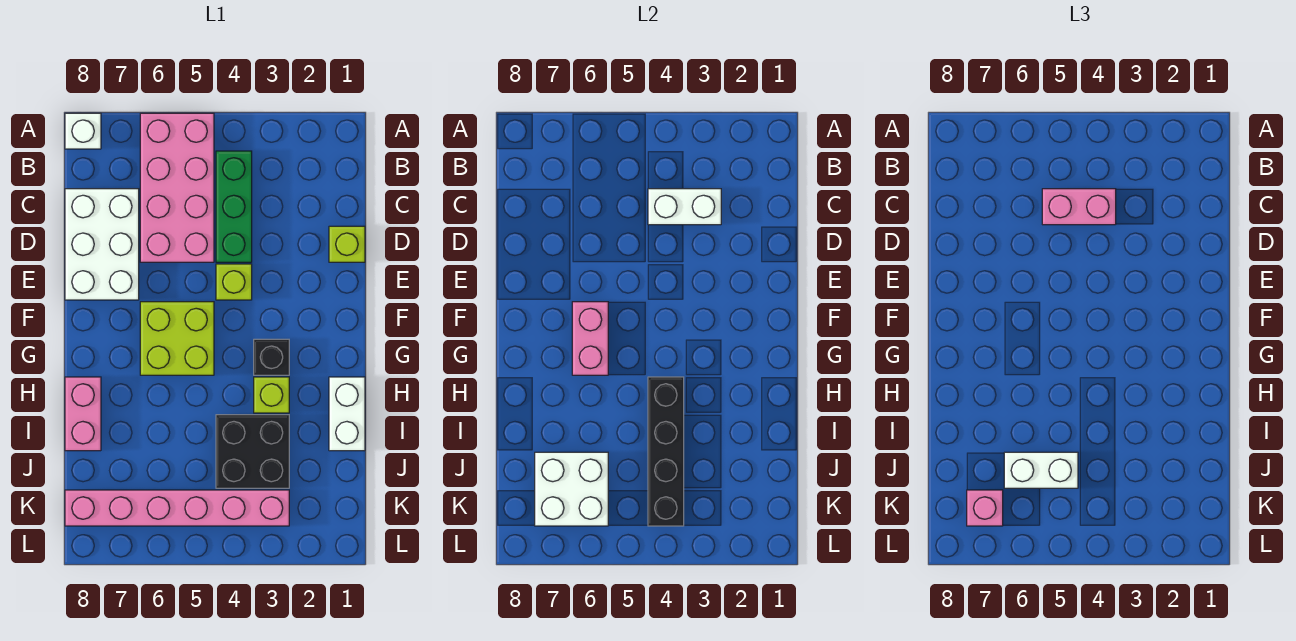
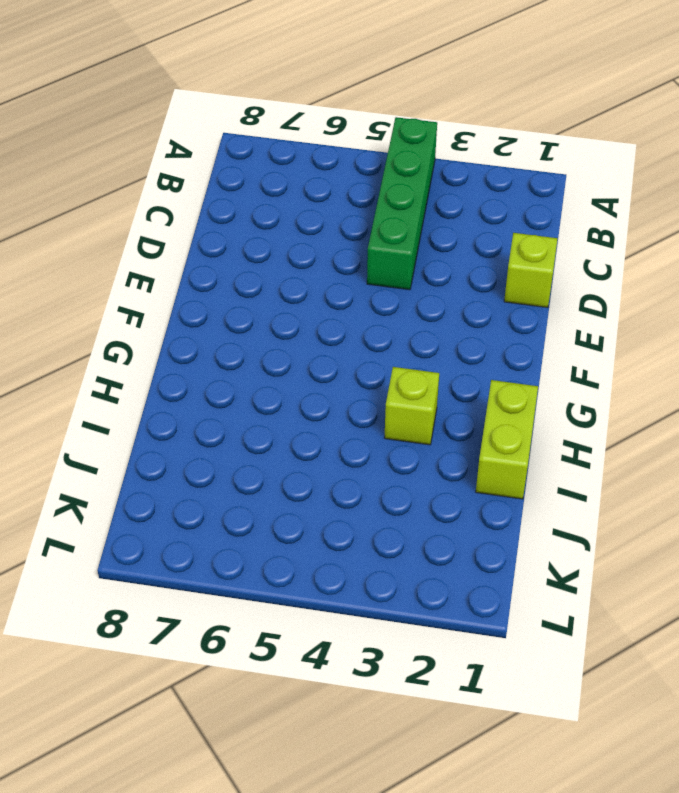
green 1x4 brick [367,117,437,290] -> green 1x3 brick [216,151,252,262]
lime 1x2 brick [476,380,538,499] -> white 1x2 brick [329,377,365,451]
none -> pink 2x4 brick [140,113,214,262]
none -> white 1x1 brick [65,113,101,149]
none -> white 2x3 brick [65,189,139,300]

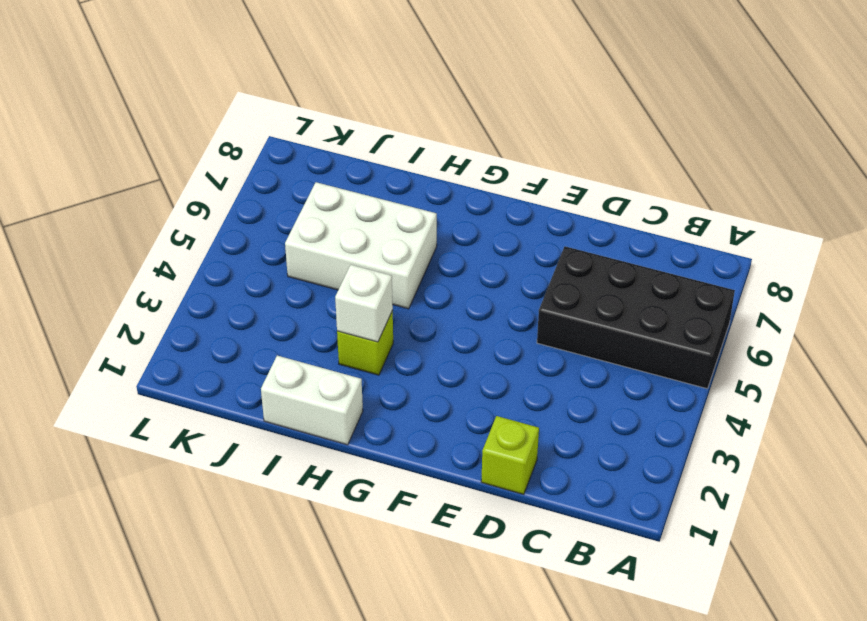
black 2x4 brick [537,246,735,389] -> pink 2x4 brick [140,113,214,262]
white 1x1 brick [335,265,393,342] -> white 1x1 brick moved to [65,113,101,149]
white 2x3 brick [285,182,437,309] -> white 2x3 brick moved to [65,189,139,300]
none -> green 1x3 brick [216,151,252,262]
none -> lime 1x1 brick [216,264,252,300]
none -> lime 2x2 brick [140,302,214,375]

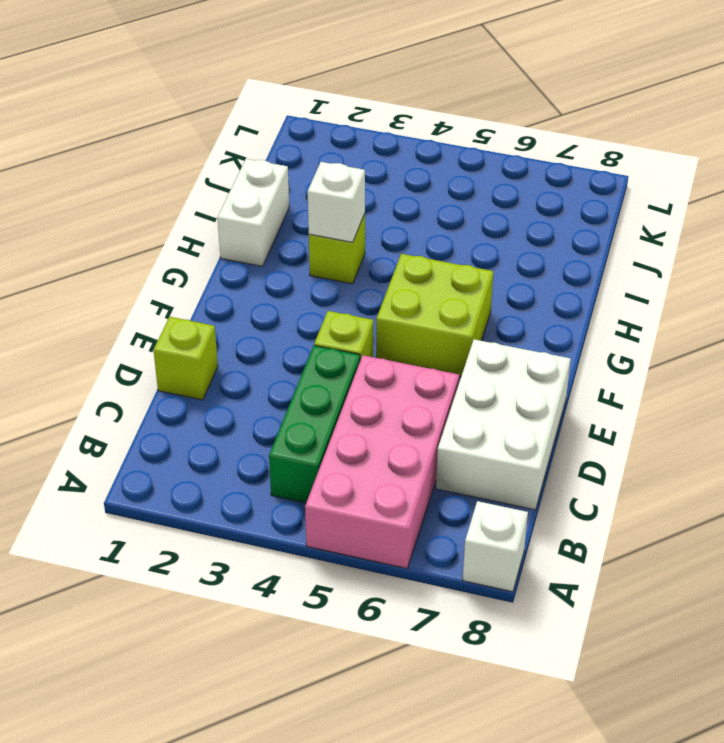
white 1x1 brick [308,162,365,242] -> none
none -> black 1x1 brick [254,339,289,375]
none -> pink 1x2 brick [65,377,101,451]
none -> black 2x2 brick [216,415,289,488]

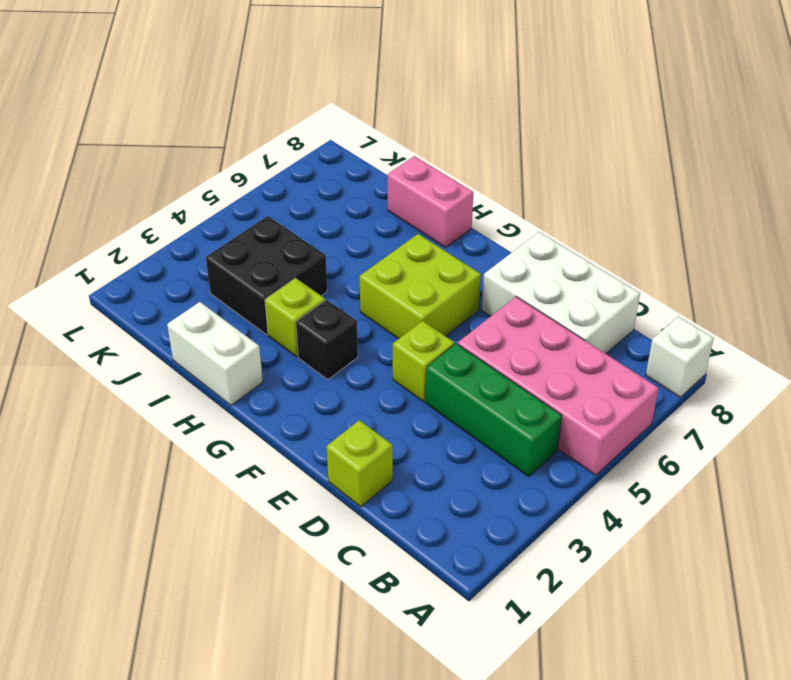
none -> pink 1x6 brick [65,490,289,526]
none -> white 1x2 brick [648,189,721,225]
none -> pink 1x2 brick [572,302,608,375]

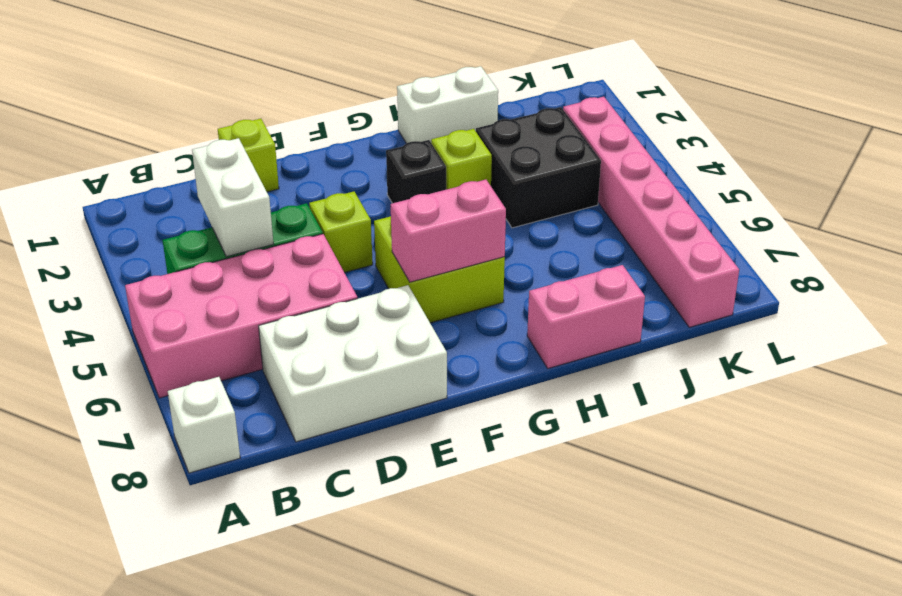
none -> black 1x4 brick [648,377,684,526]
none -> white 2x2 brick [535,452,608,526]
none -> pink 1x2 brick [1042,189,1116,225]

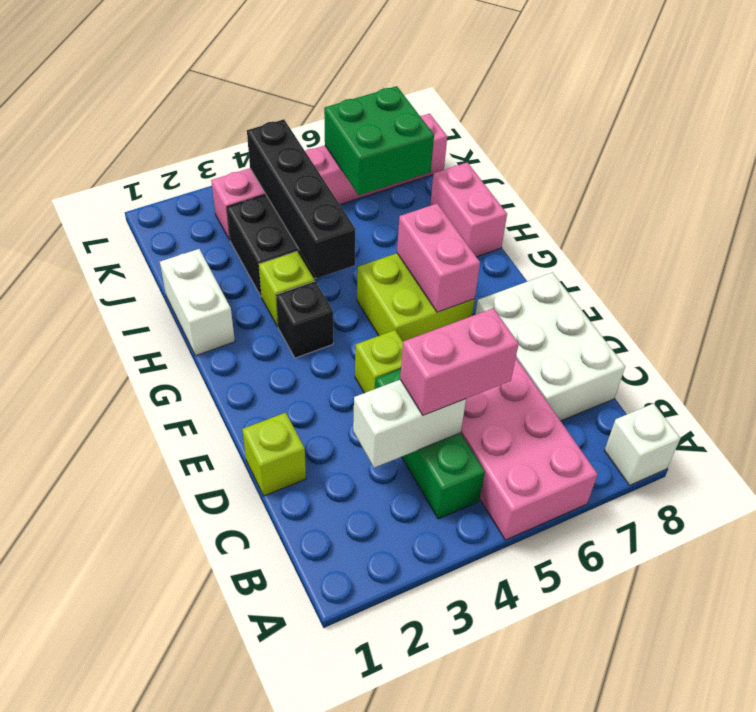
green 2x2 brick [324,86,434,195] -> white 2x2 brick [535,452,608,526]
none -> white 1x2 brick [1004,452,1078,488]
none -> pink 1x1 brick [967,490,1003,526]

